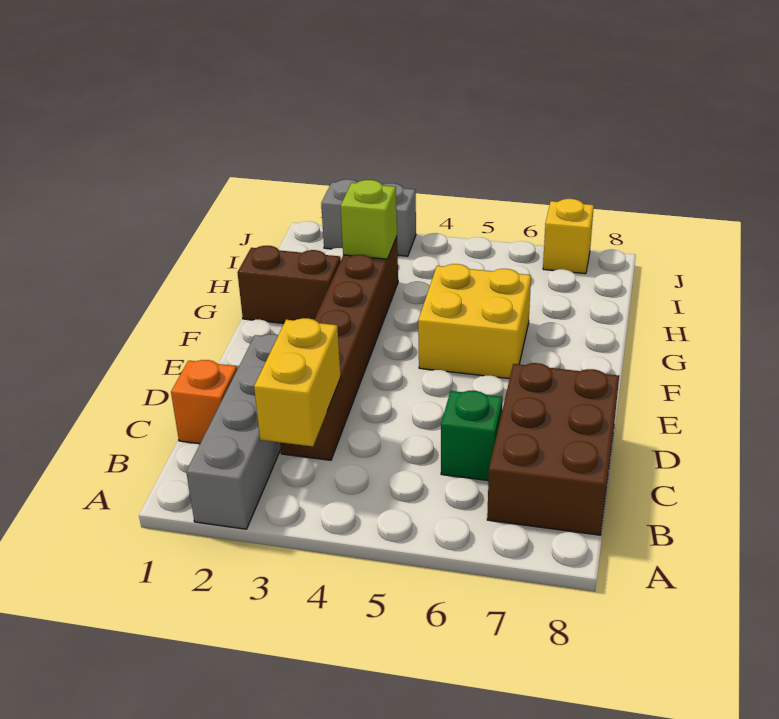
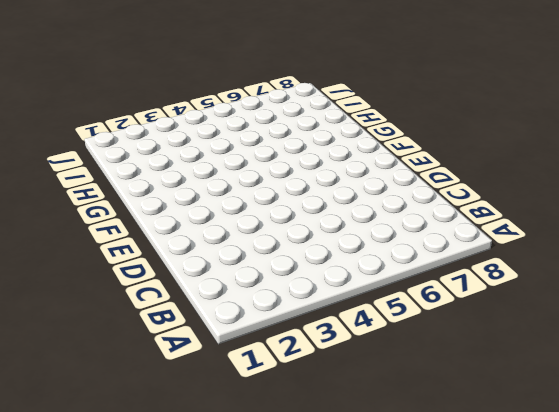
none -> grey 1x4 brick [186,334,281,529]
none -> brown 2x3 brick [487,363,619,535]

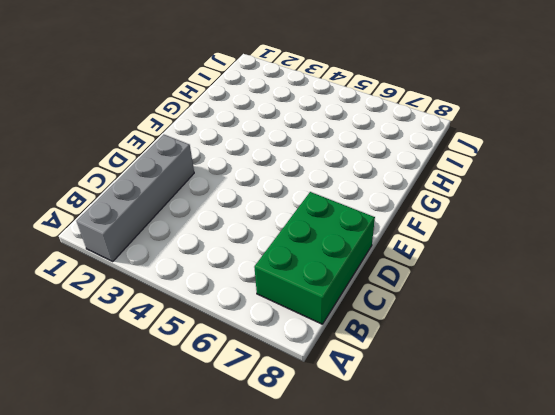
green 2x3 brick [254,192,375,324] -> brown 2x3 brick [487,363,619,535]
none -> orange 1x1 brick [171,360,237,444]
none -> brown 1x6 brick [280,237,398,460]

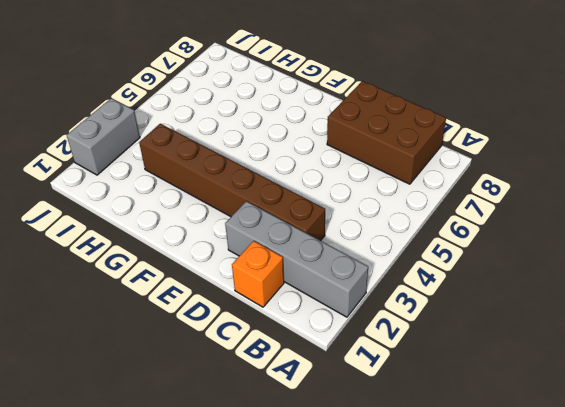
none -> green 1x1 brick [441,391,503,480]
none -> yellow 2x2 brick [418,264,531,379]

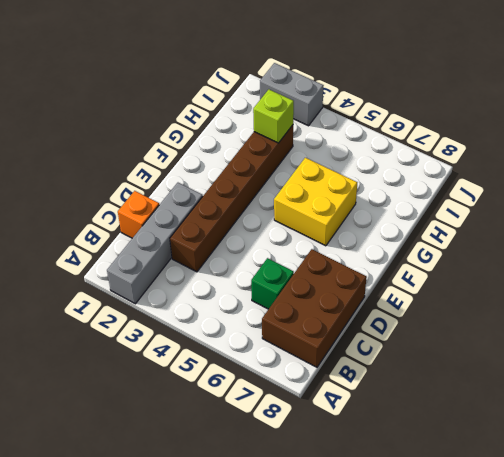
none -> brown 1x2 brick [237,246,341,323]
none -> yellow 1x1 brick [543,199,594,274]

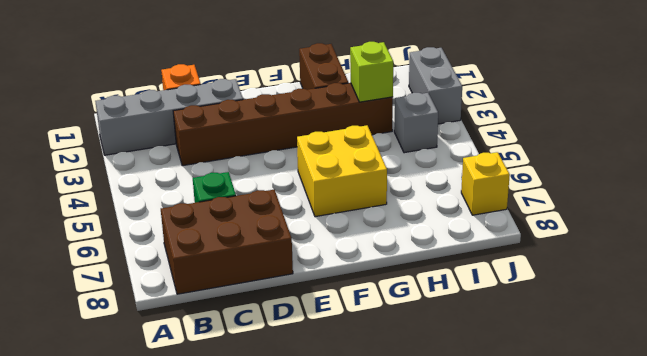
grey 1x1 brick [394,93,438,153] -> none
none -> yellow 1x2 brick [254,318,341,447]

